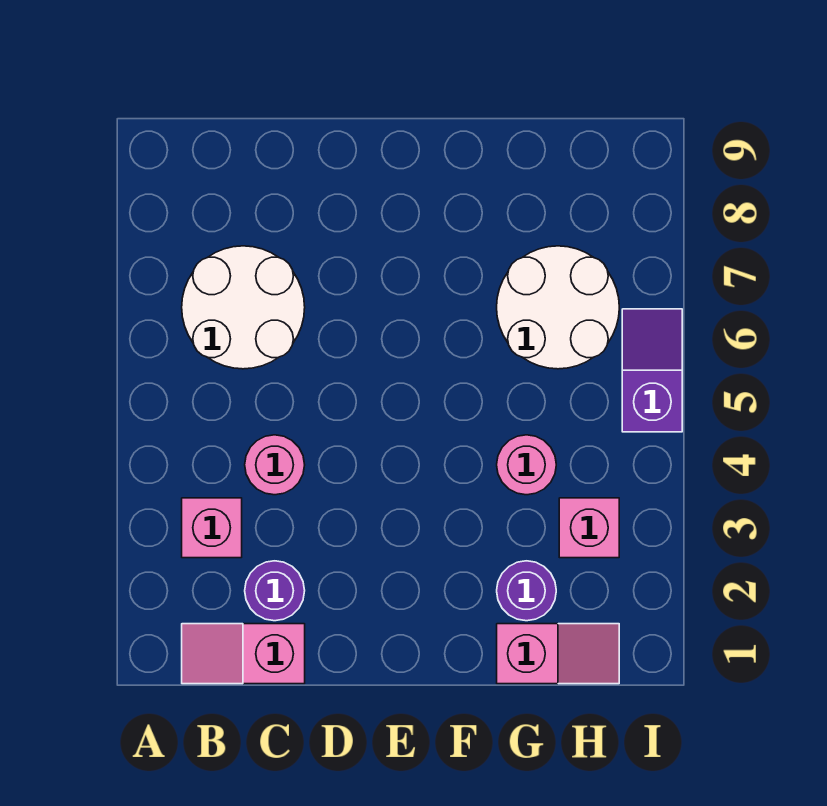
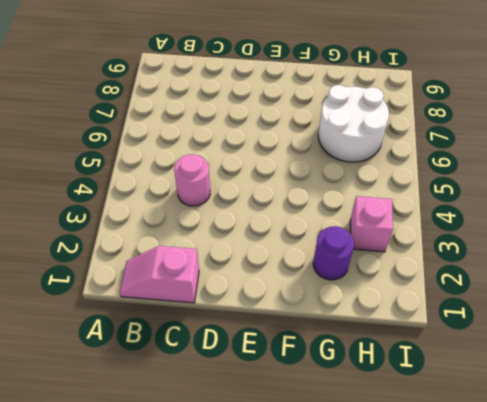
none -> pink 1x1 brick [182,498,242,558]
none -> white 2x2 round brick [182,246,305,369]

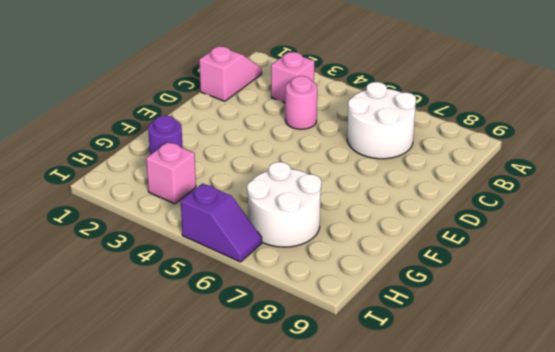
none -> purple 1x1 round brick [245,561,305,621]
none -> pink 1x2 slope [497,624,619,684]

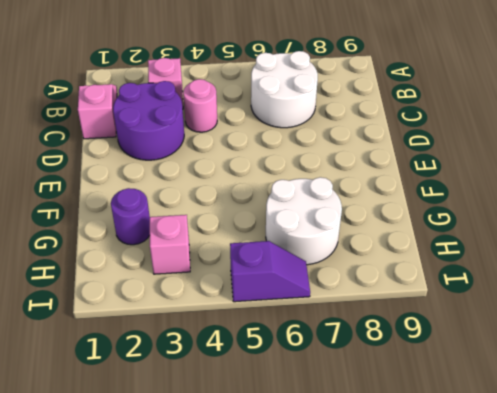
purple 2x2 round brick [113,81,184,160] -> purple 1x1 round brick [245,561,305,621]
none -> pink 1x2 slope [497,624,619,684]
none -> pink 1x1 round brick [497,435,556,495]

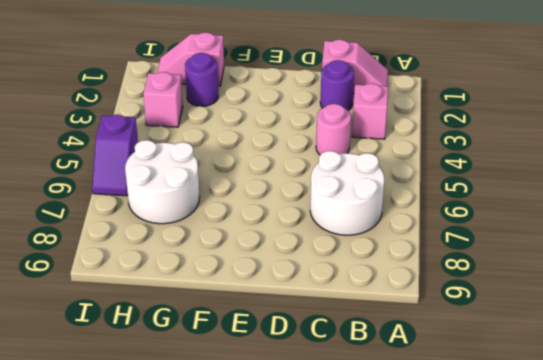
none -> pink 1x1 round brick [497,435,556,495]

